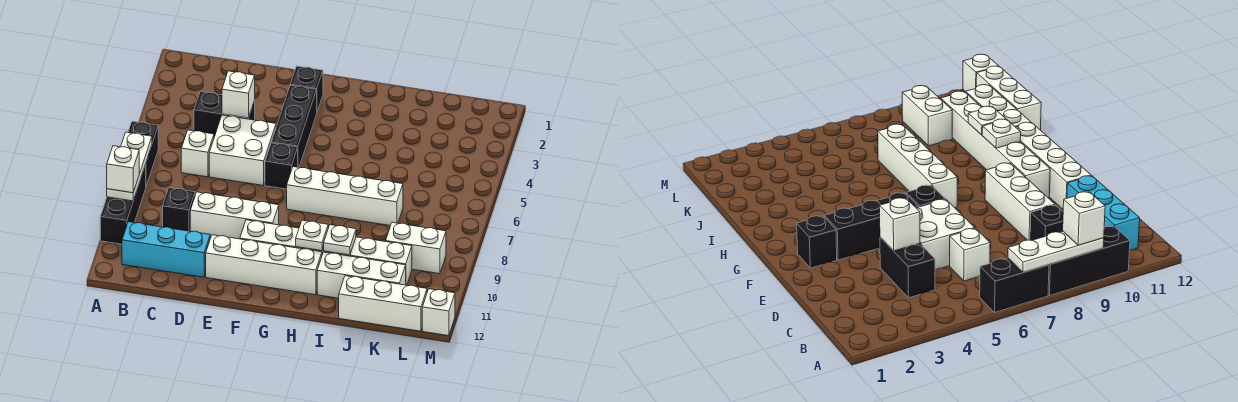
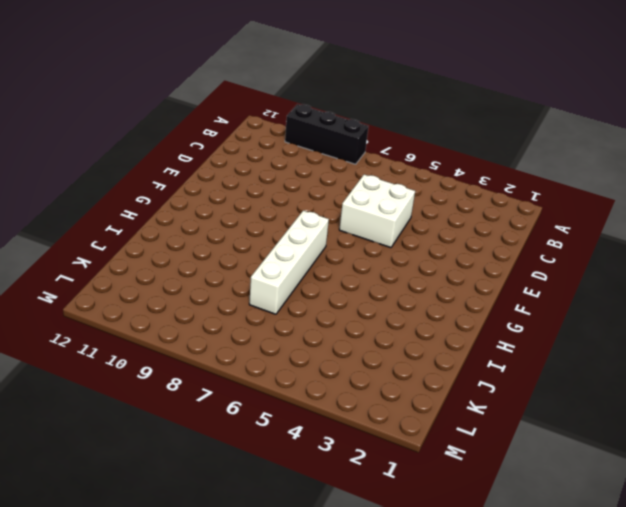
none -> black 1x2 brick [128,121,158,186]
none -> cyan 1x3 brick [122,222,210,277]
none -> black 1x2 brick [194,92,255,137]

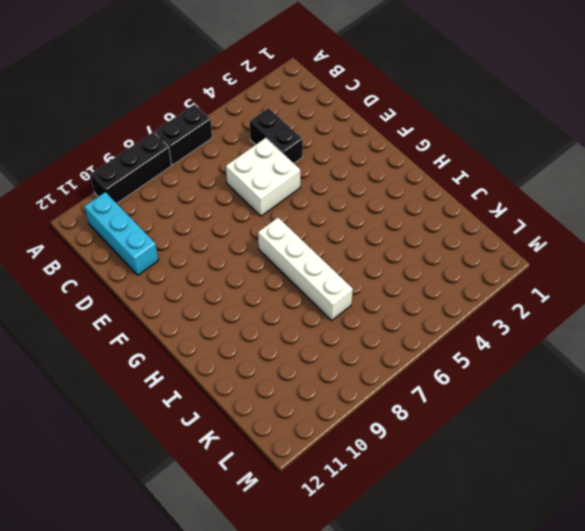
none -> white 1x1 brick [181,130,214,177]
none -> black 1x1 brick [163,188,195,231]
none -> white 1x3 brick [190,192,279,239]

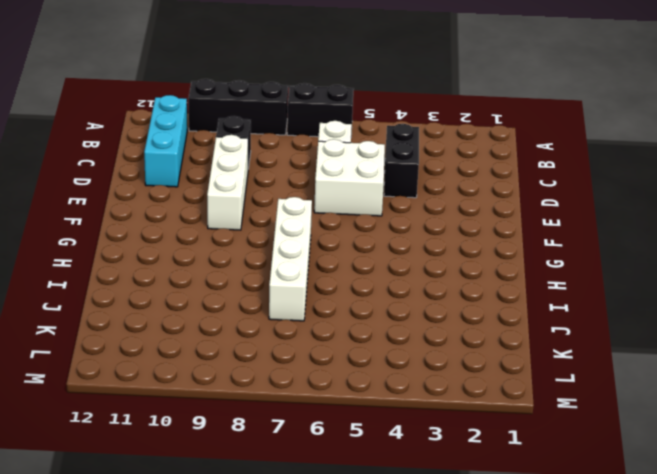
none -> white 1x4 brick [206,235,322,295]
none -> black 1x1 brick [290,66,323,111]
none -> black 1x3 brick [271,85,317,167]

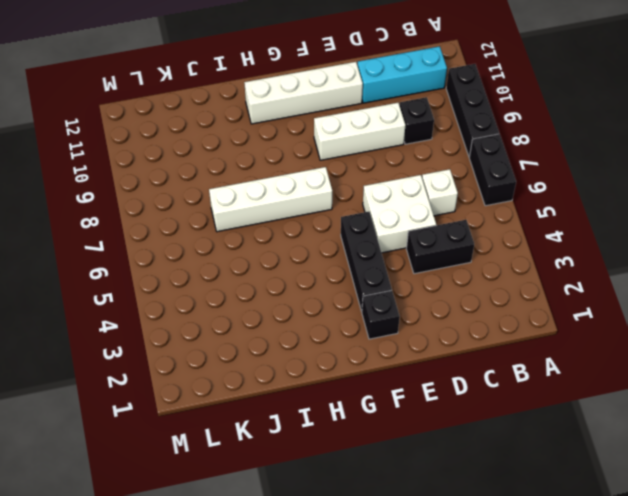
none -> black 1x1 brick [265,143,298,189]
none -> white 1x6 brick [240,220,412,285]
none -> white 1x3 brick [317,252,406,298]

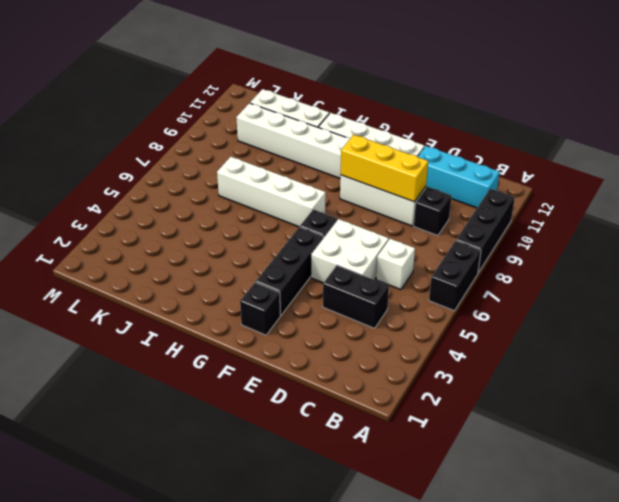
yellow 1x3 brick [341,135,428,202] -> none
none -> white 1x3 brick [339,276,427,331]
none -> white 1x2 brick [386,222,446,274]
none -> white 1x1 brick [422,289,455,336]

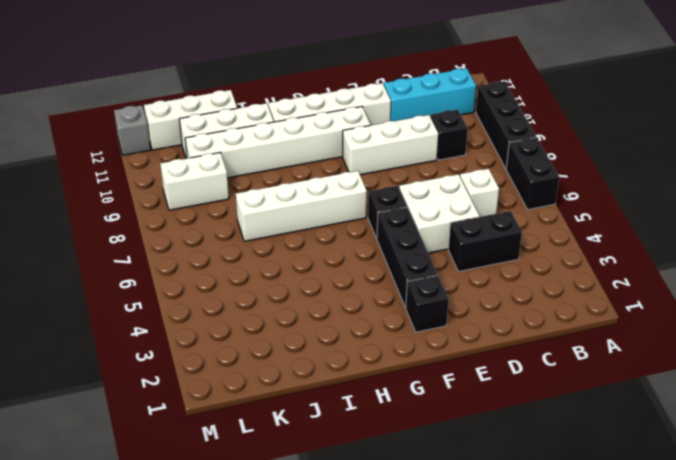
grey 1x1 brick [114,105,151,155] -> white 1x1 brick [422,289,455,336]
none -> white 1x3 plate [107,132,152,201]
none -> white 1x1 brick [222,71,255,118]
none -> white 1x1 plate [296,220,328,251]

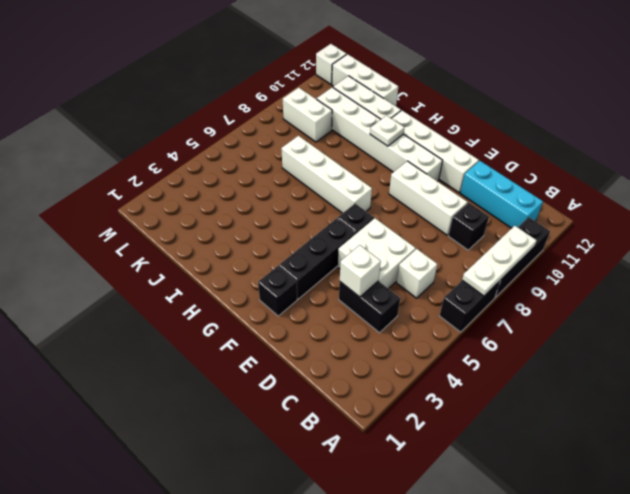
none -> white 1x1 plate [324,225,356,255]
none -> white 1x1 brick [107,146,139,193]

